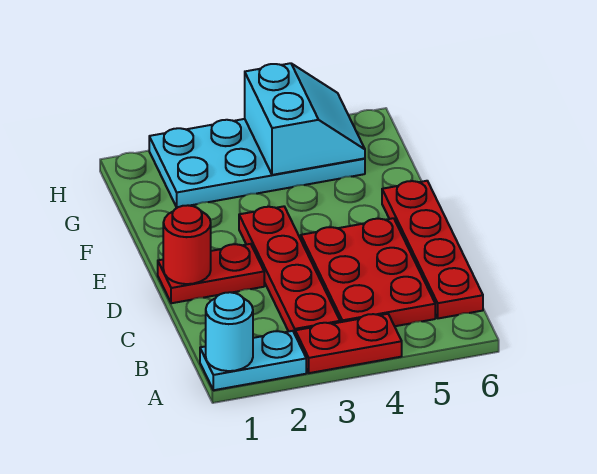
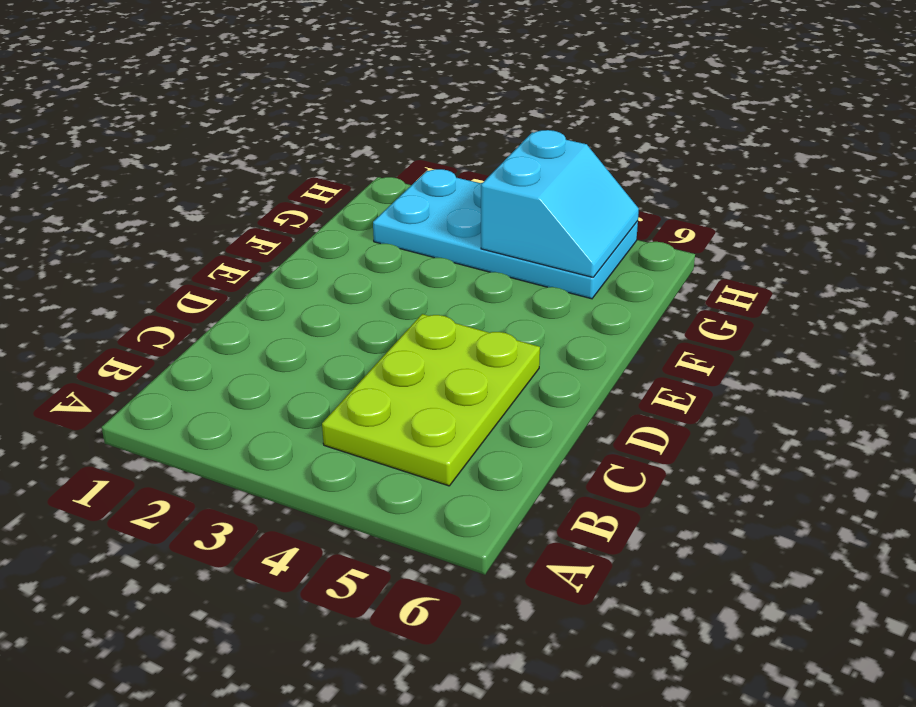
lime 2x3 plate [322,314,540,486] -> red 2x3 plate [301,218,435,326]
none -> cyan 1x2 plate [200,331,306,390]
none -> red 1x2 plate [295,314,402,373]

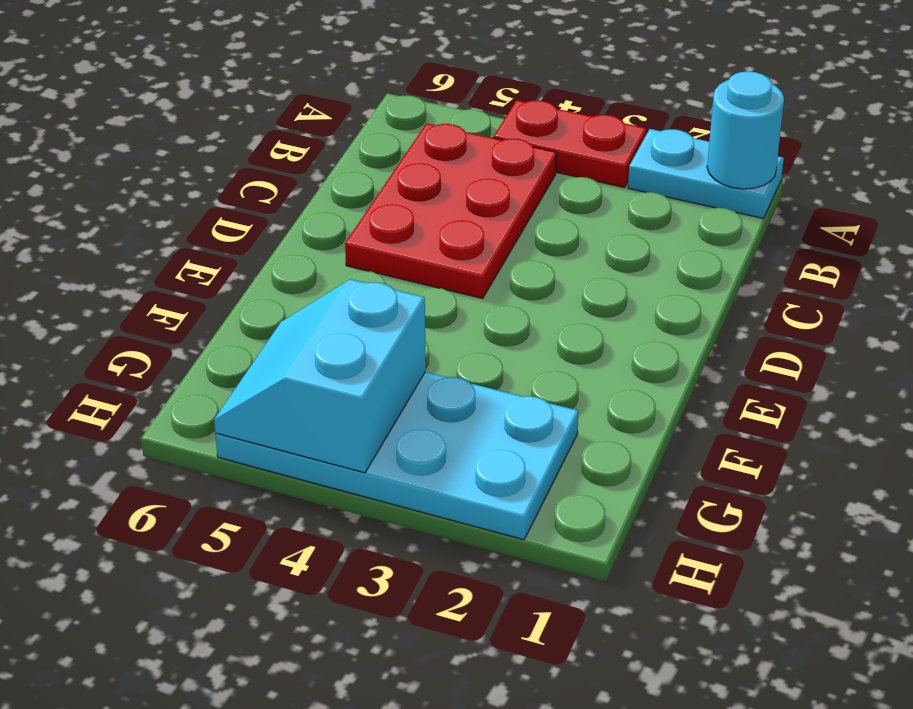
none -> red 1x4 plate [239,206,340,334]
none -> red 1x4 plate [382,181,483,318]

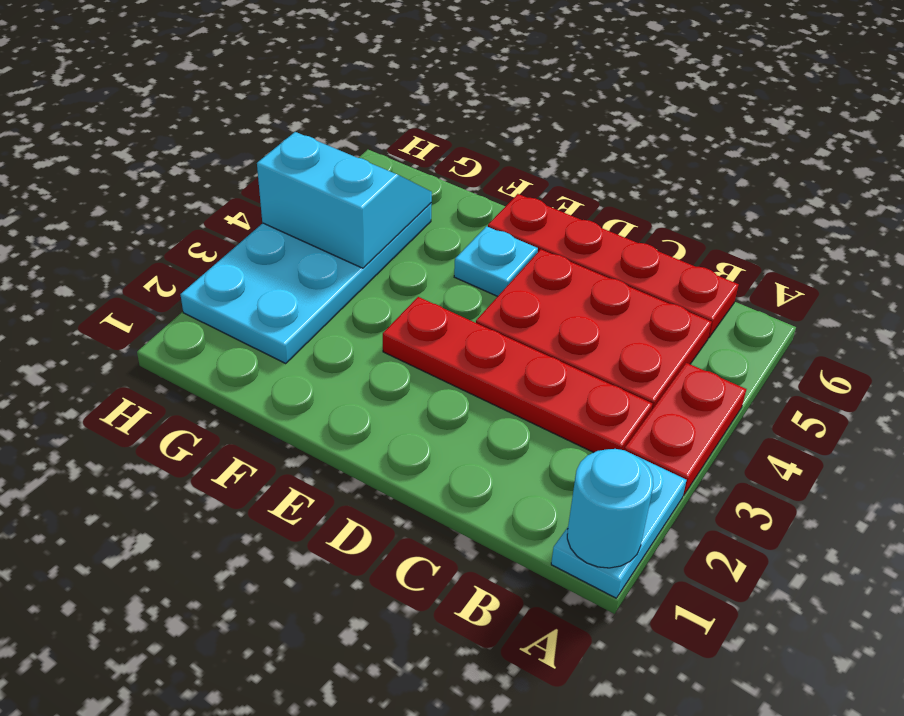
cyan 1x1 plate [454,226,538,296] -> none
none -> red 1x2 plate [158,244,264,303]
none -> red 1x1 round brick [163,205,211,284]

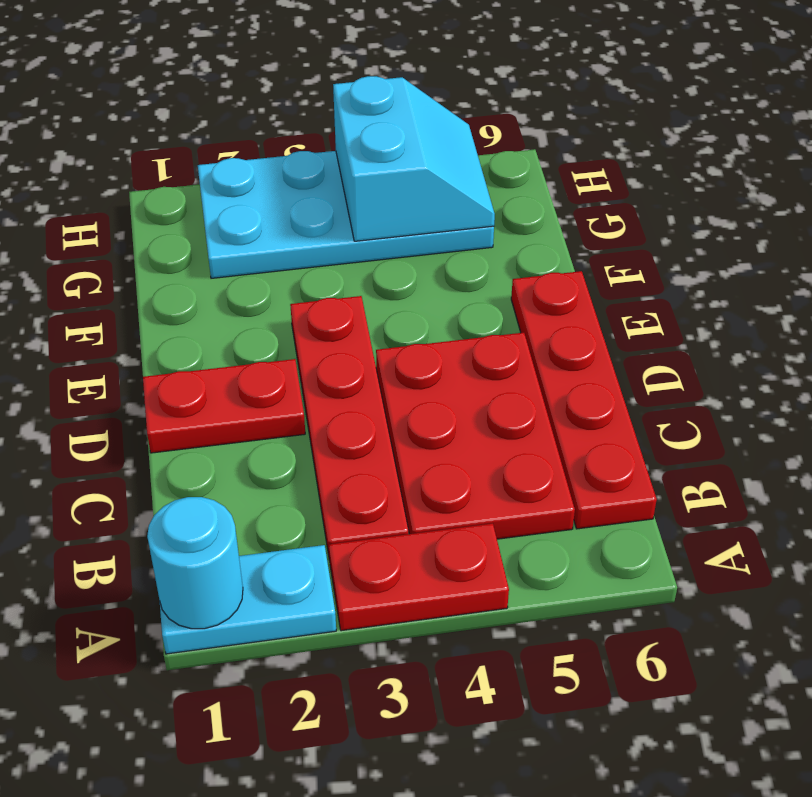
none -> red 1x1 round brick [163,205,211,284]

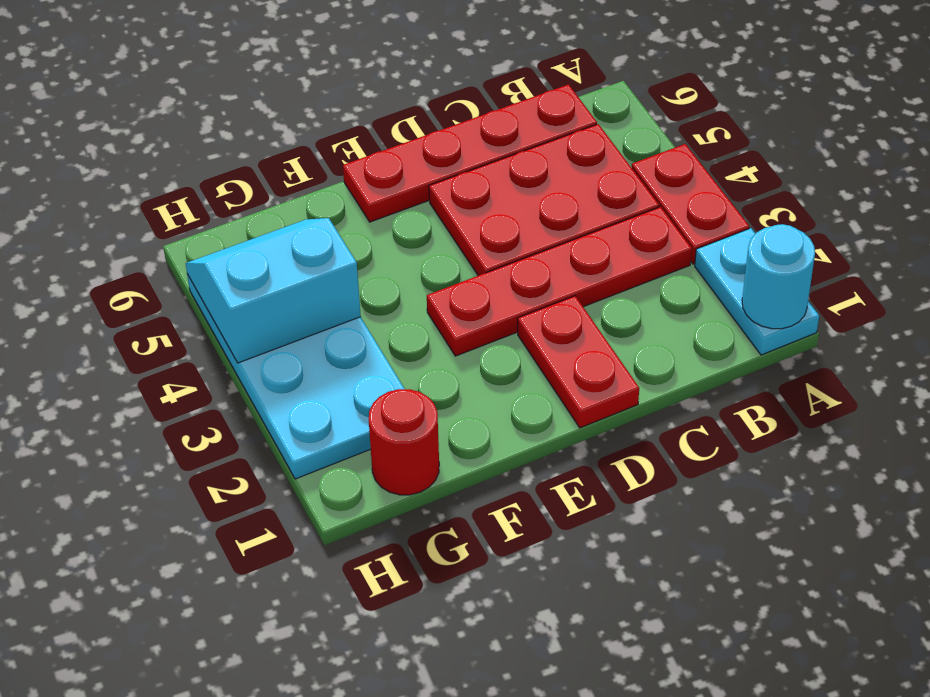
red 1x1 round brick [369,389,439,495] -> red 1x1 round brick moved to [163,205,211,284]

